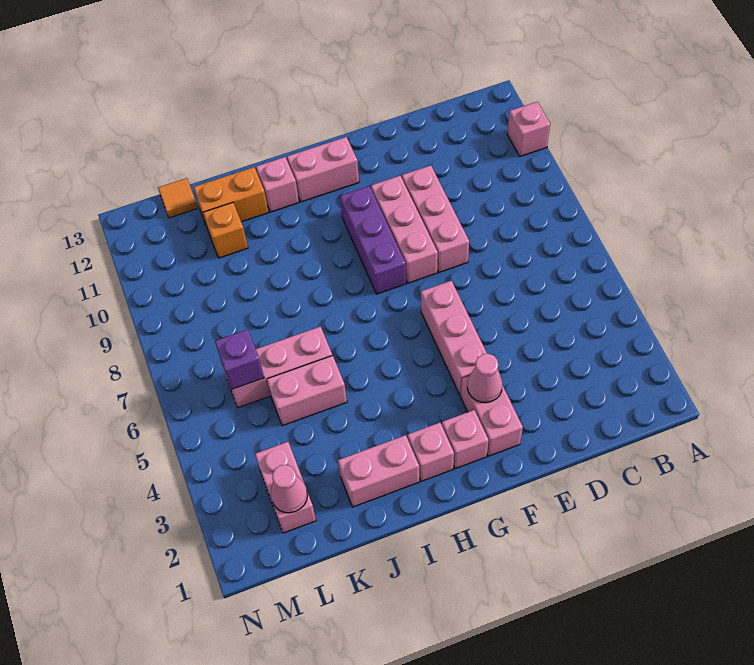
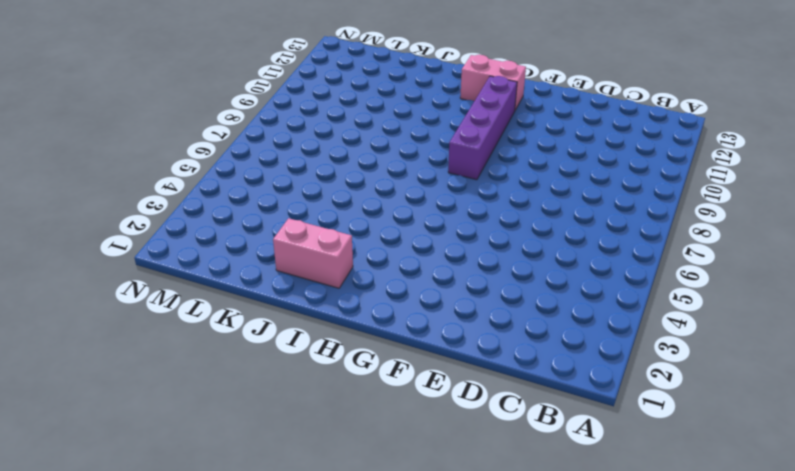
purple 1x4 brick [448,76,517,180] -> purple 1x3 brick [340,186,406,294]
none -> pink 1x1 brick [507,102,550,156]
none -> pink 1x3 brick [402,165,469,272]
none -> pink 1x2 brick [461,376,523,456]

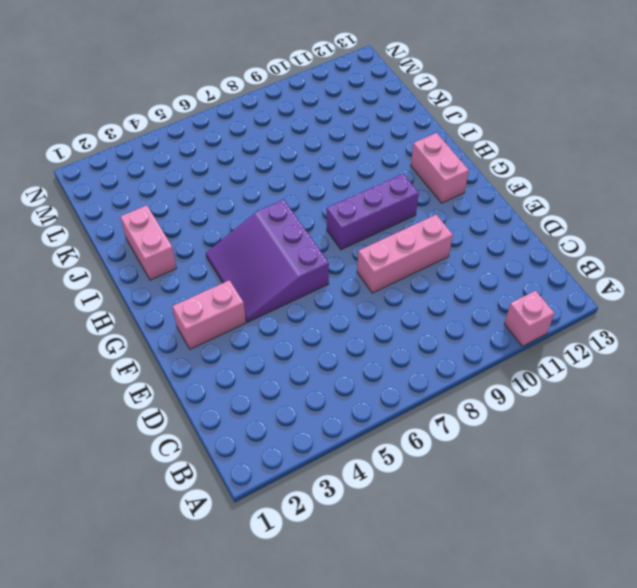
purple 3x3 slope [206,200,329,322] -> pink 1x3 brick [421,281,487,395]
none -> pink 1x3 brick [371,176,438,283]
none -> pink 1x1 brick [442,410,489,469]
none -> pink 1x1 brick [408,423,454,481]

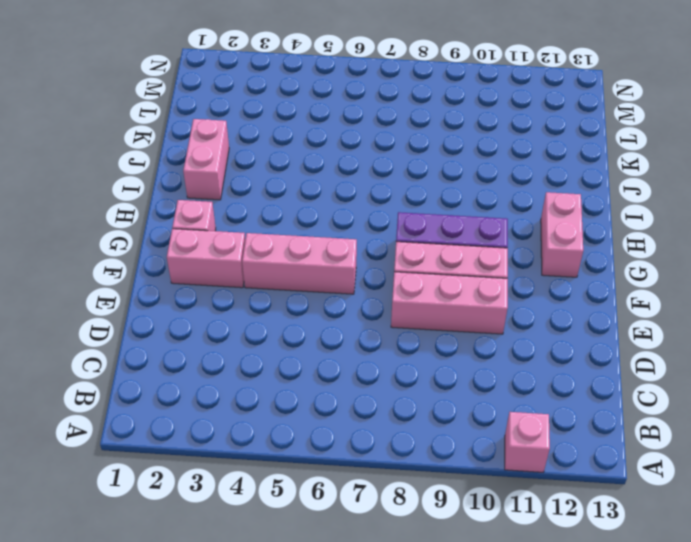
none -> pink 1x1 brick [408,423,454,481]
none -> pink 1x1 brick [256,157,299,212]
none -> pink 1x2 brick [267,356,347,426]

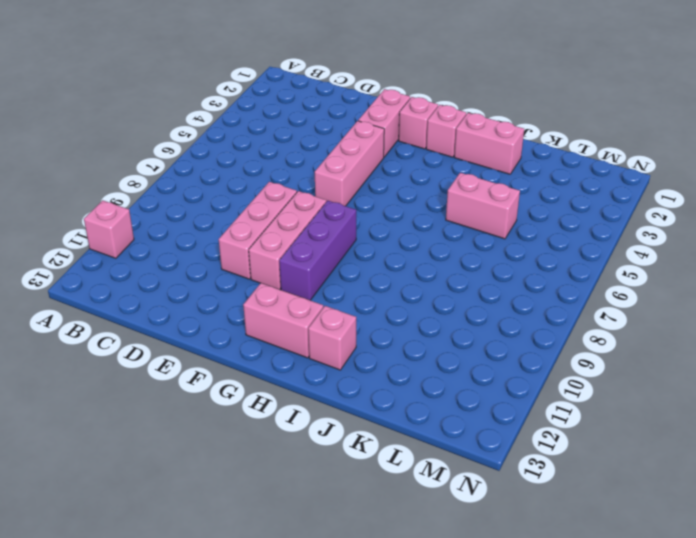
none -> pink 1x3 brick [224,327,332,408]
none -> orange 1x2 brick [194,167,269,229]
none -> orange 1x1 brick [203,202,248,258]

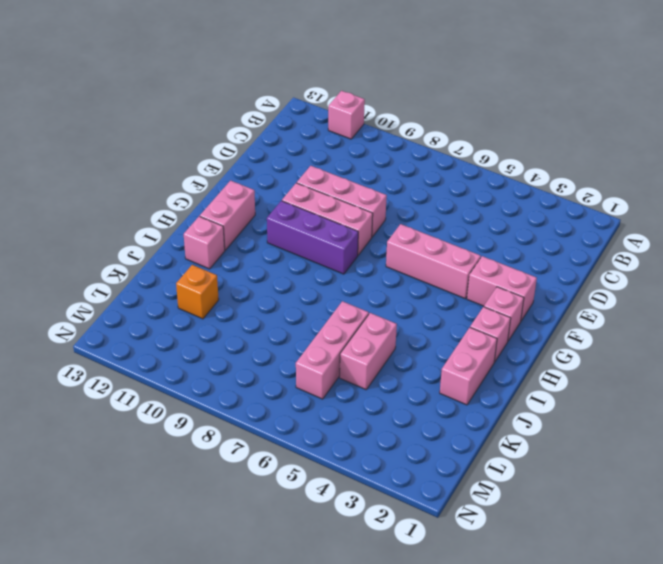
none -> orange 1x2 brick [194,167,269,229]
none -> pink 1x2 brick [255,442,316,533]
none -> orange 1x1 tile [158,178,198,218]

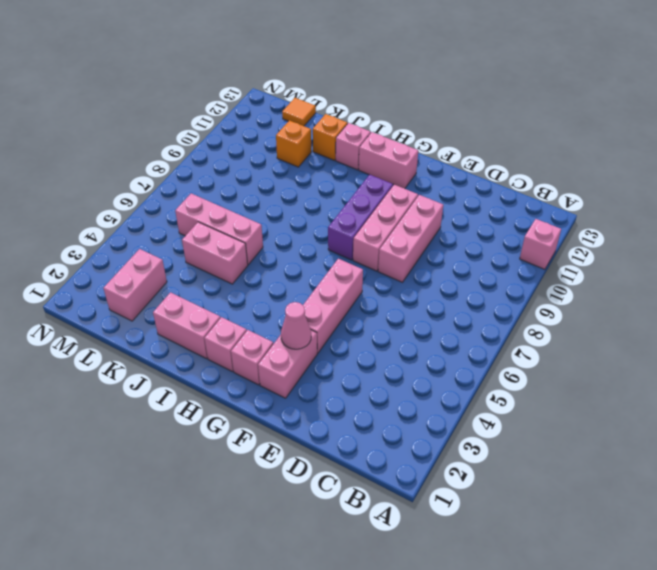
orange 1x1 brick [313,114,347,160] -> orange 1x2 brick [194,167,269,229]
none -> pink 1x1 cone [271,465,308,513]
none -> purple 1x1 brick [215,329,264,389]

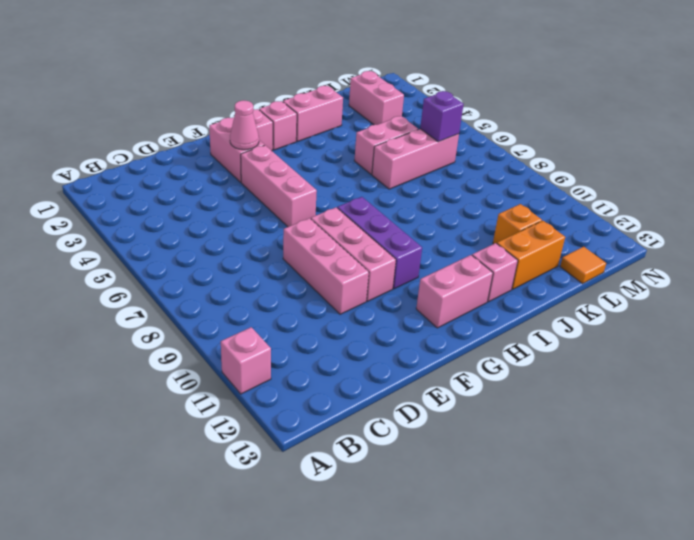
none -> pink 1x1 cone [271,465,308,513]

